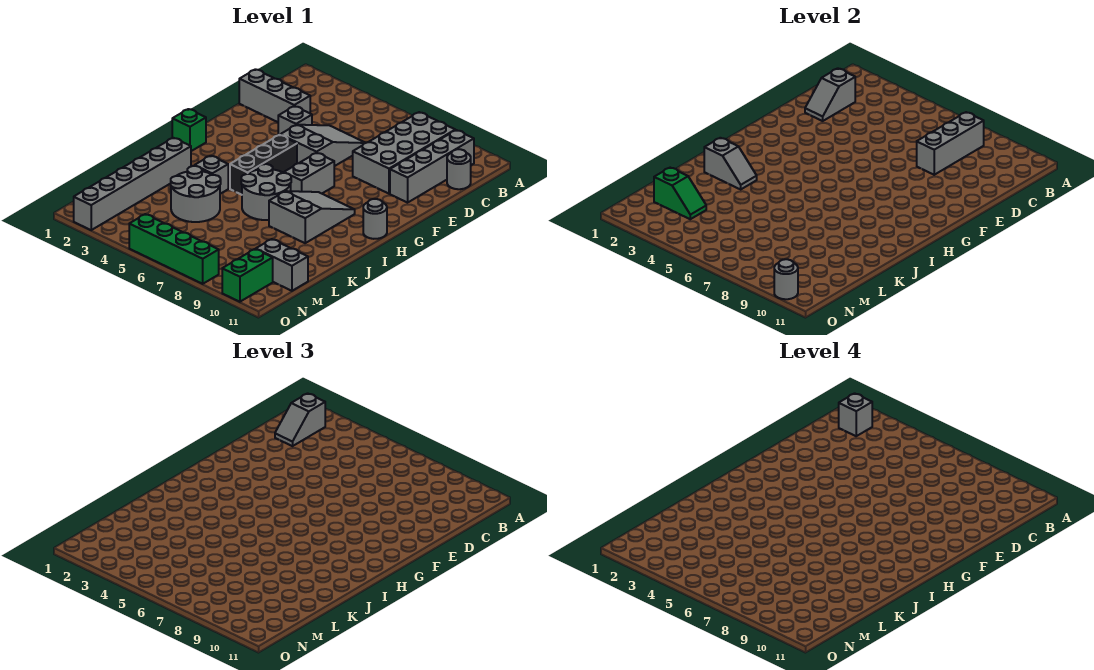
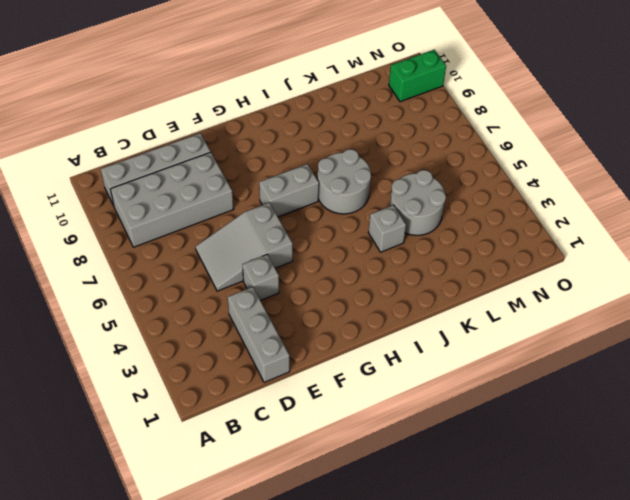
none -> grey 1x1 round brick [447,149,471,189]
none -> black 1x3 brick [230,135,297,195]
none -> green 1x1 brick [172,109,206,151]

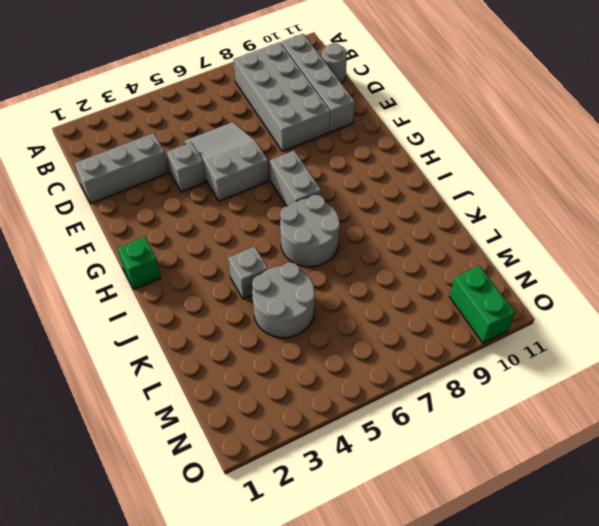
none -> black 1x3 brick [230,135,297,195]
none -> grey 2x3 slope [269,191,355,243]
none -> grey 1x1 round brick [363,199,387,239]

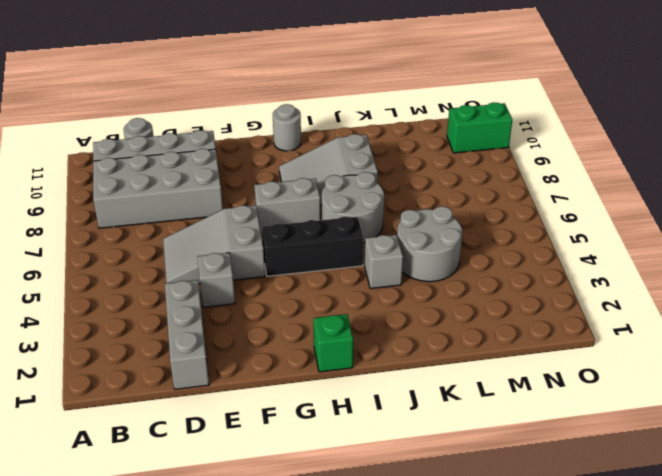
none -> grey 1x6 brick [74,138,191,230]
none -> grey 1x2 brick [256,239,308,291]
none -> green 1x4 brick [129,214,219,284]

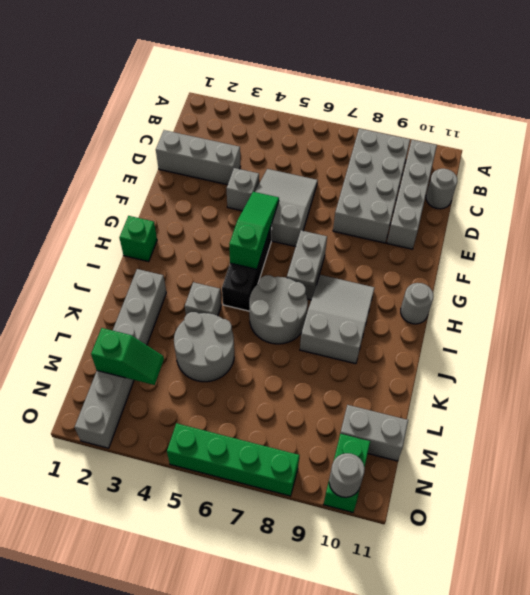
green 1x3 slope [229,192,279,269] -> none
none -> grey 1x3 brick [917,112,984,175]
none -> grey 1x2 slope [805,68,855,121]
none -> grey 1x2 slope [704,138,757,189]

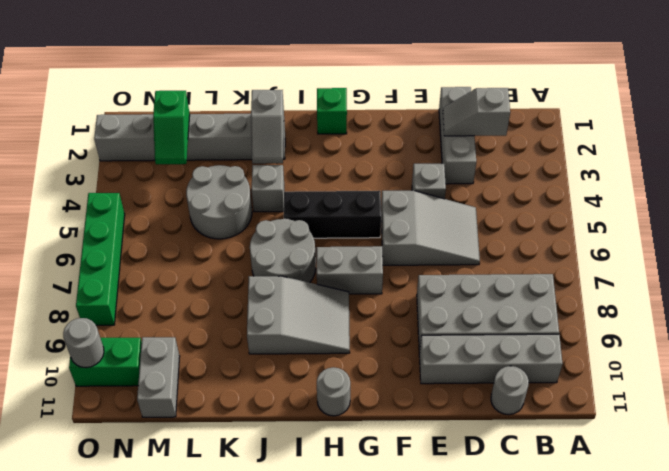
none -> grey 1x3 brick [917,112,984,175]
none -> grey 1x2 slope [275,393,325,446]
none -> grey 1x1 brick [839,393,872,436]

